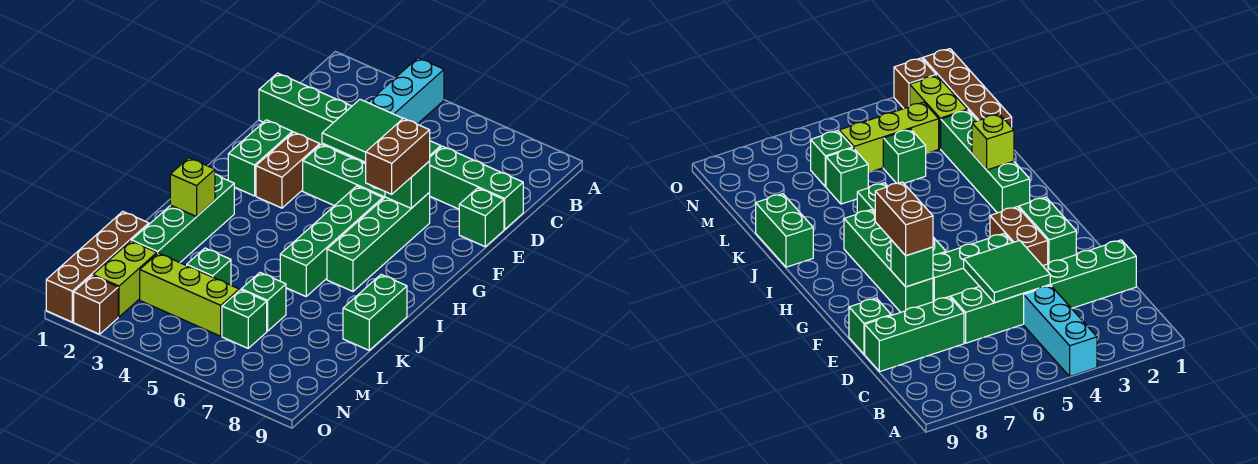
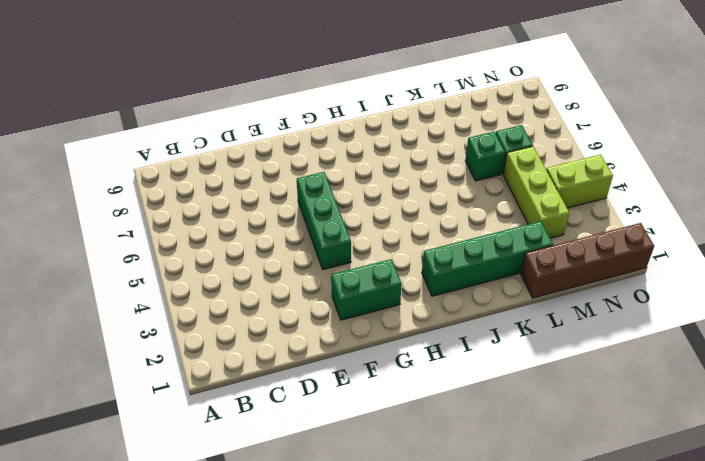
lime 1x2 brick [546,155,613,208] -> lime 1x2 brick moved to [93,241,157,317]
none -> cyan 1x3 brick [368,58,444,124]
none -> green 1x6 brick [259,73,441,164]
none -> green 1x3 brick [429,146,523,229]

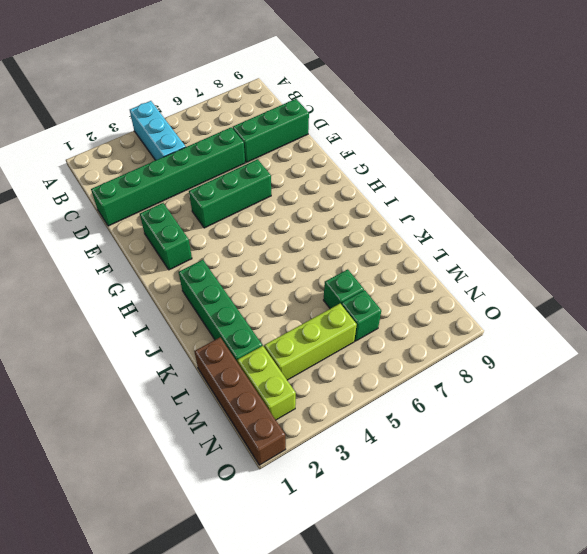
none -> green 1x1 brick [459,188,504,247]
none -> brown 1x2 brick [256,132,320,208]
none -> green 1x4 brick [327,193,430,291]

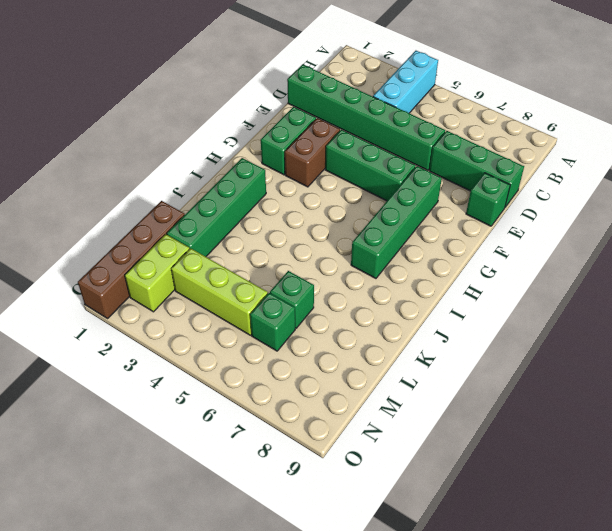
none -> green 1x4 brick [280,186,383,296]
none -> green 1x2 brick [343,275,407,350]
none -> green 1x1 brick [187,248,231,285]

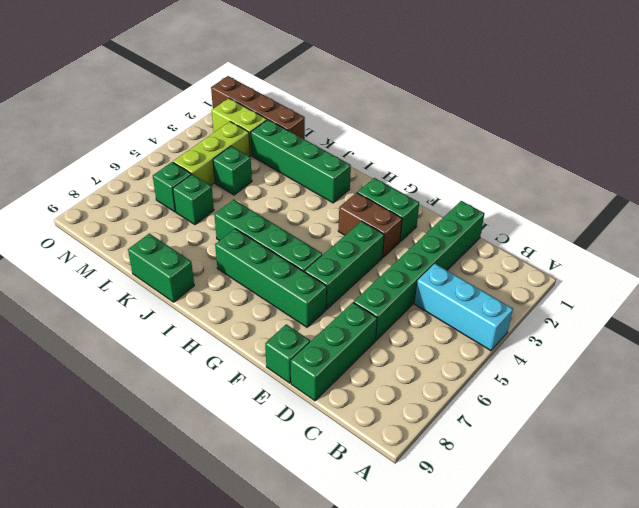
none -> brown 1x1 brick [74,276,118,334]
none -> green 2x2 tile [322,99,403,162]
none -> green 1x1 brick [385,161,430,208]

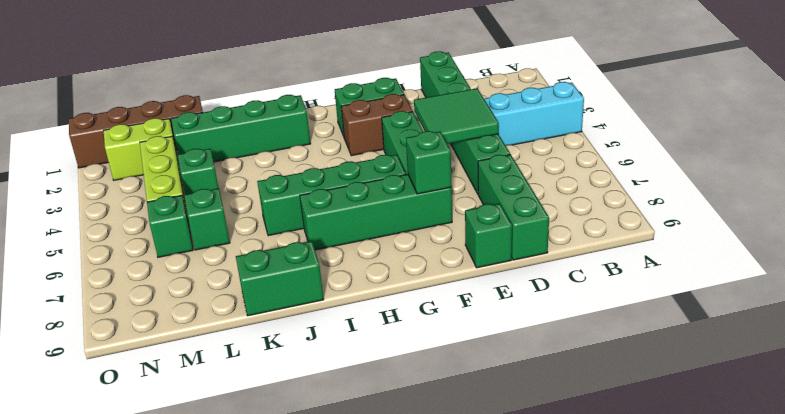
none -> brown 1x1 brick [74,276,118,334]
none -> lime 1x1 brick [170,158,215,217]
none -> brown 1x2 brick [366,118,430,194]

